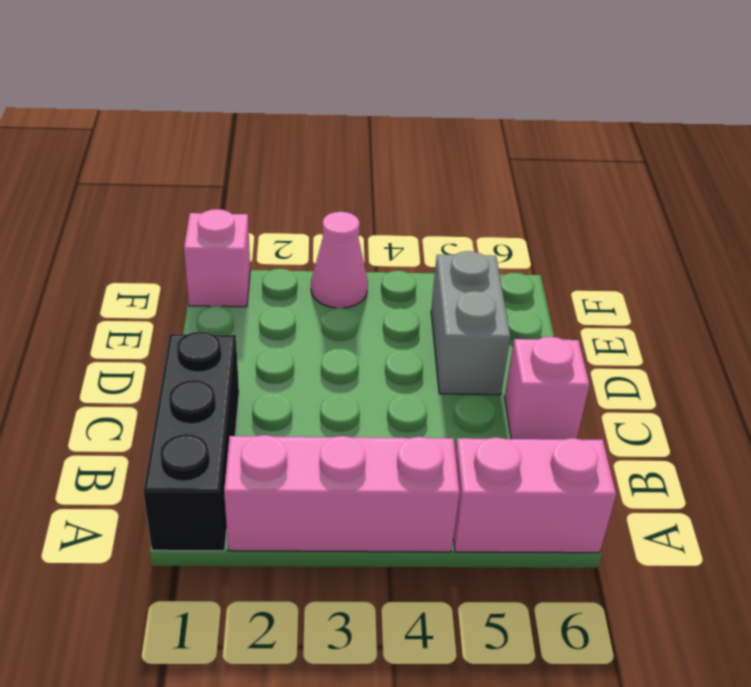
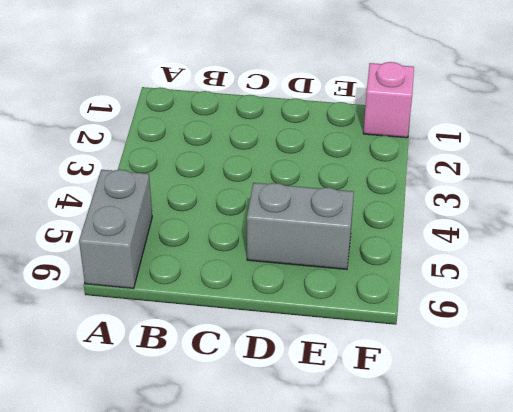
grey 1x2 brick [79,170,152,289] -> pink 1x2 brick [453,437,616,553]
none -> black 1x3 brick [143,332,239,551]
none -> pink 1x3 brick [224,435,459,552]

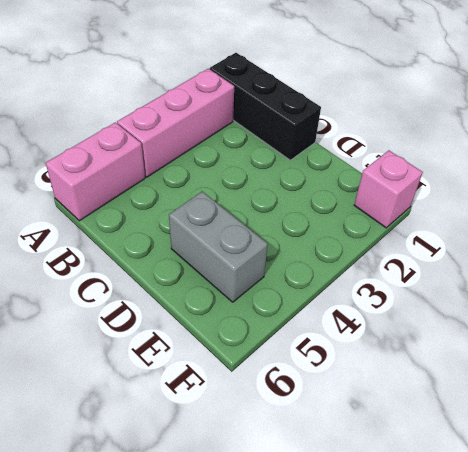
none -> pink 1x1 brick [504,337,590,439]
none -> pink 1x1 cone [311,212,368,308]

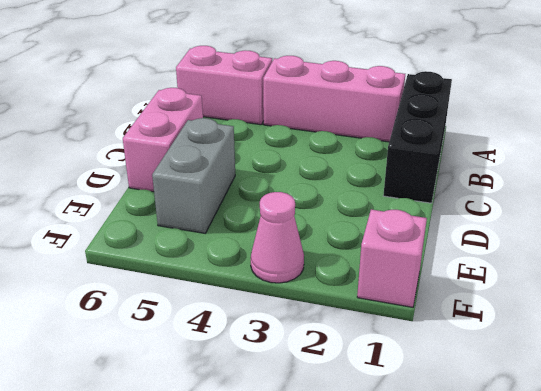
pink 1x2 brick [123,88,203,192] -> pink 1x1 brick [504,337,590,439]

